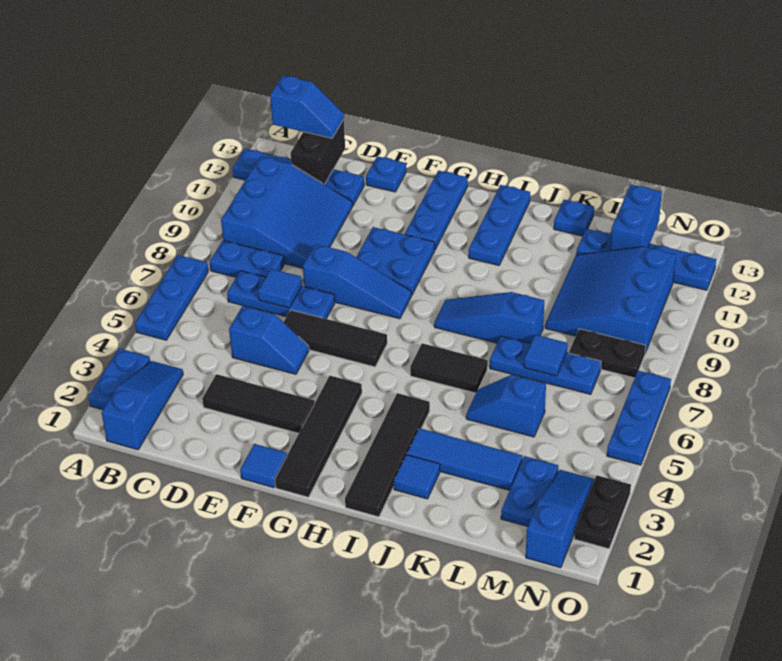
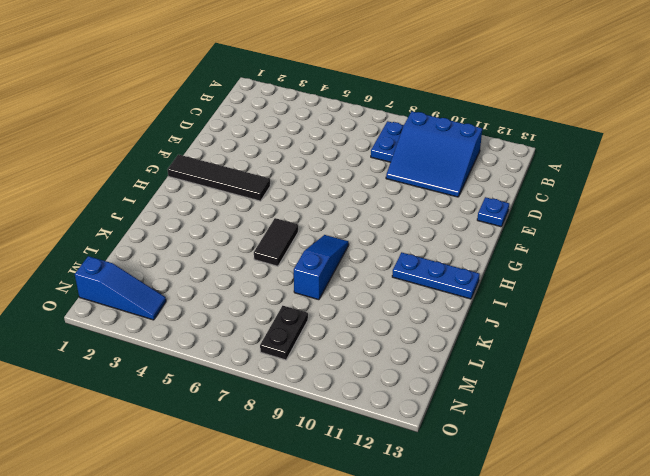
none -> blue 1x2 plate [88,348,150,410]
none -> blue 1x3 plate [135,255,208,340]
none -> blue 1x4 plate [233,149,364,206]
none -> blue 1x3 slope [102,361,183,450]

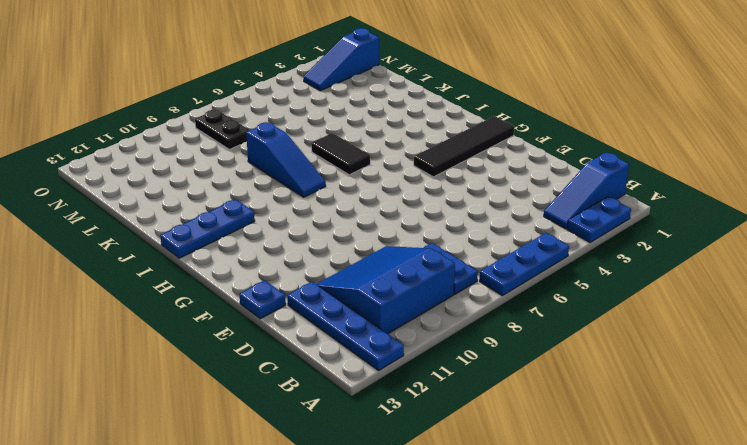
none -> blue 1x3 plate [227,271,335,319]
none -> black 1x3 tile [202,374,315,433]
none -> blue 1x2 slope [229,306,309,374]
none -> black 1x3 tile [284,310,387,367]

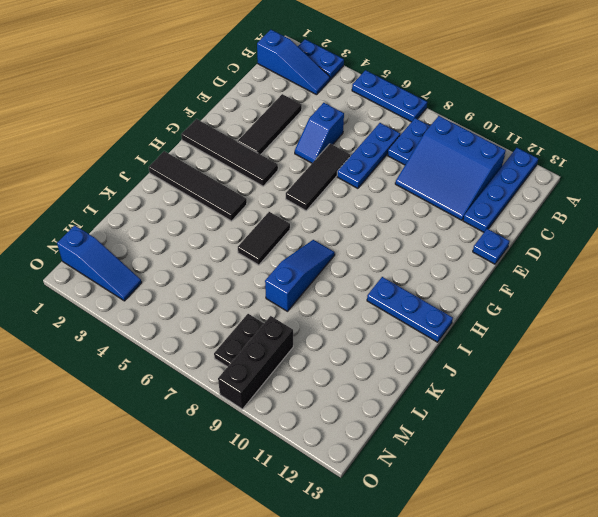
black 1x3 brick [218,316,293,409] -> blue 3x3 slope [545,247,676,353]
none -> blue 1x3 slope [303,244,411,319]
none -> blue 1x1 tile [240,444,287,488]
none -> blue 2x2 plate [356,227,435,295]
none -> blue 1x3 plate [405,171,468,249]

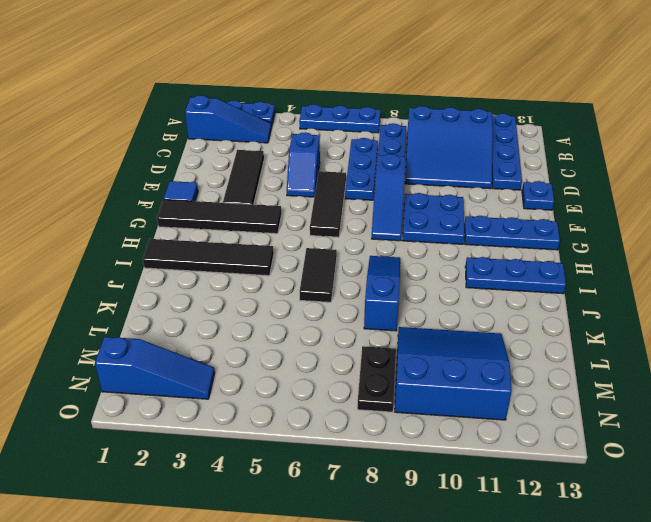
none -> blue 1x1 tile [394,455,440,499]
none -> blue 1x3 tile [407,428,523,490]
none -> blue 1x2 slope [466,375,546,437]
none -> blue 1x3 plate [490,336,601,394]

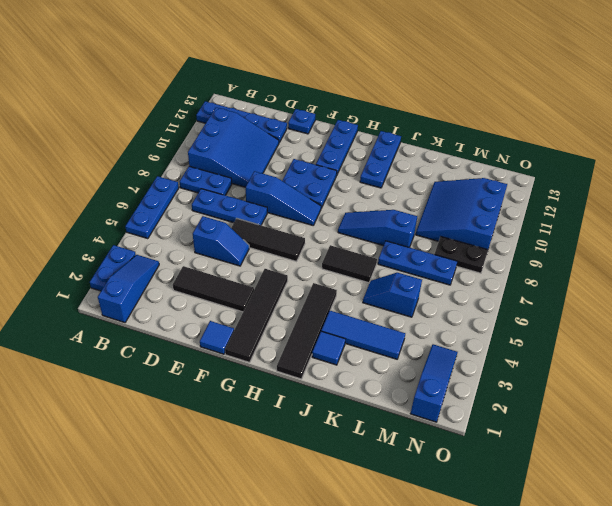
none -> blue 1x1 plate [554,200,594,236]
none -> blue 1x4 plate [576,229,716,290]
none -> blue 1x2 plate [501,456,558,526]
none -> black 1x2 plate [574,475,631,549]

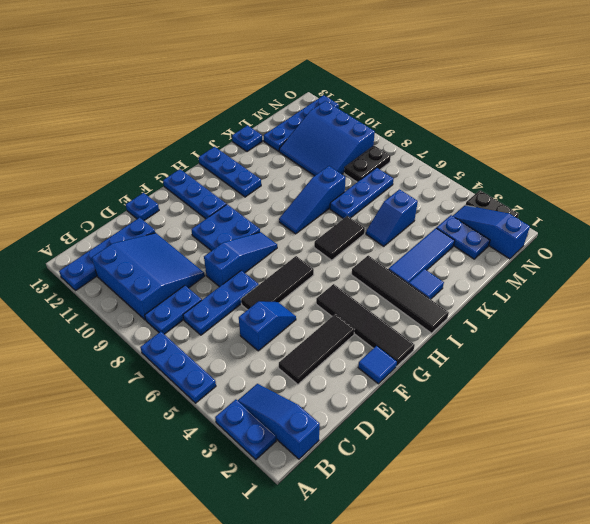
none -> blue 1x3 plate [607,371,671,465]
none -> black 1x2 brick [291,120,345,184]
none -> blue 1x1 tile [258,269,302,308]
none -> blue 1x1 tile [524,335,567,376]

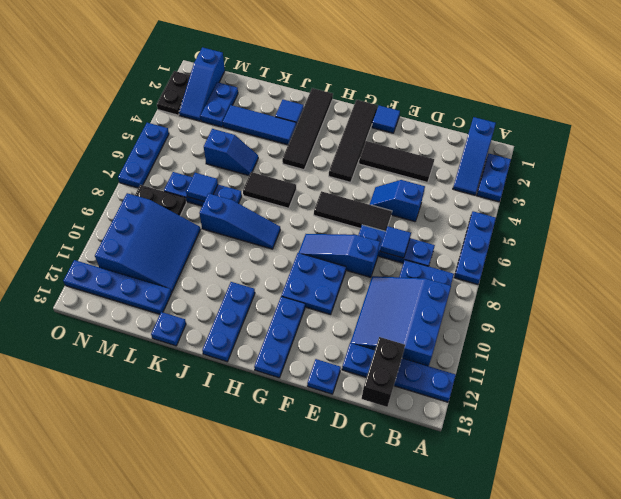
none -> blue 1x2 brick [610,185,662,251]
none -> blue 1x2 slope [270,75,344,138]

